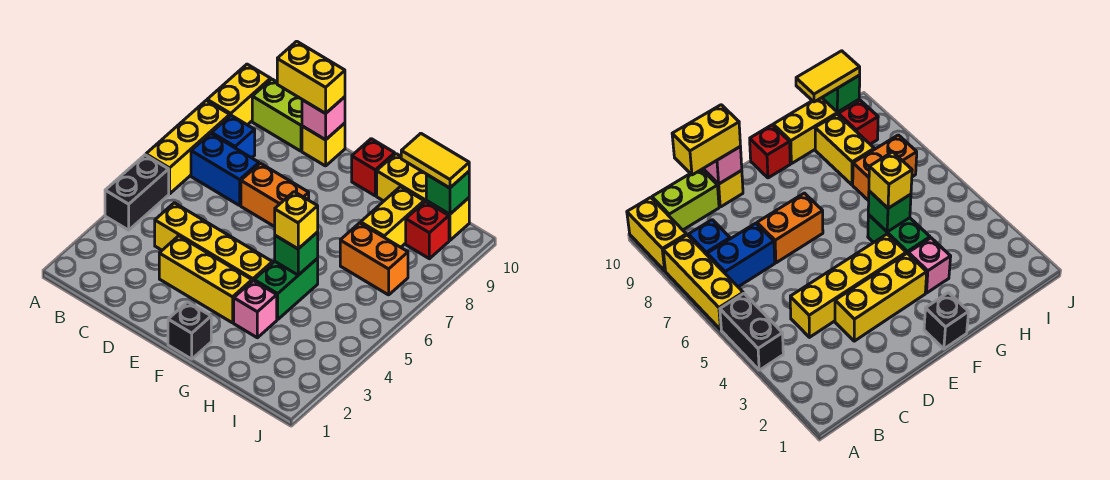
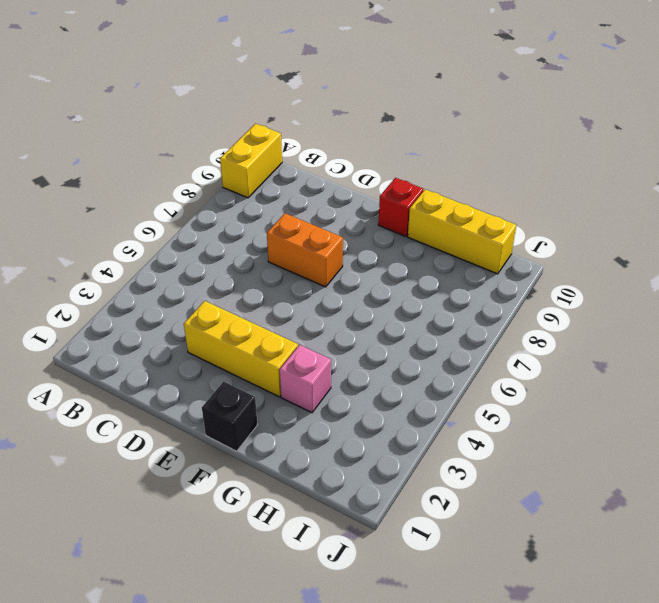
none -> black 1x2 brick [105,155,169,230]
none -> yellow 1x3 brick [146,100,230,194]
none -> blue 1x2 brick [191,133,259,205]

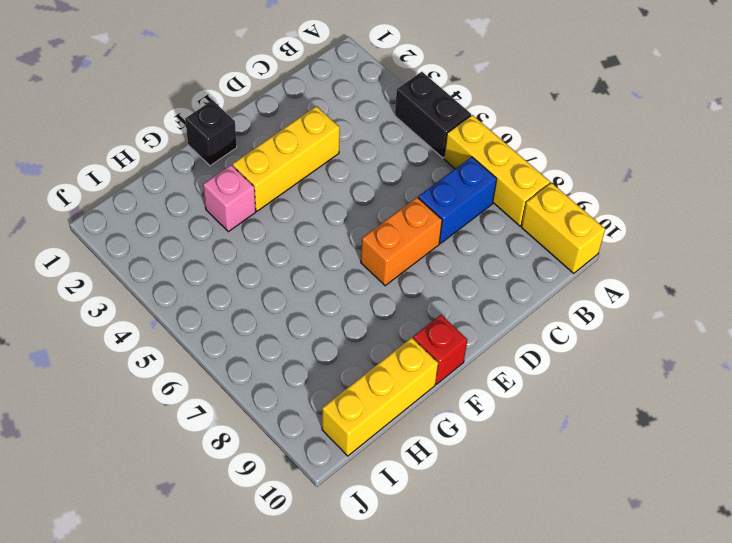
none -> blue 1x1 brick [212,115,255,158]
none -> lime 1x2 brick [252,79,302,151]
none -> yellow 1x4 brick [155,203,272,281]

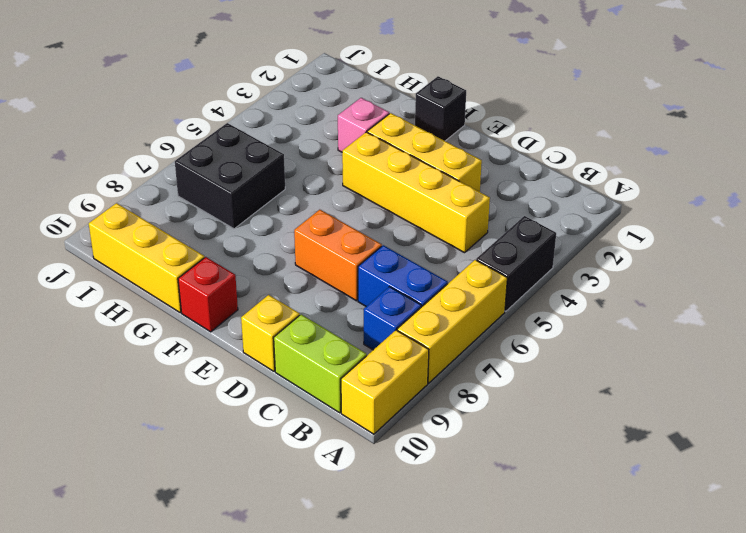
black 2x2 brick [175,123,285,229] -> orange 1x2 brick [340,223,408,295]
none -> green 1x2 brick [254,258,318,319]
none -> yellow 1x2 brick [361,187,424,247]
none -> red 1x1 brick [406,202,449,259]

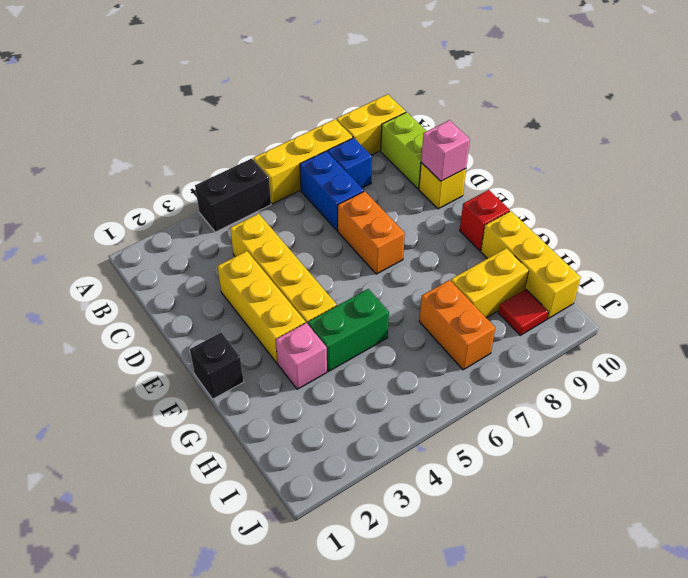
red 1x1 tile [498,289,548,335] -> red 1x1 brick [406,202,449,259]
none -> green 1x1 brick [275,232,318,275]
none -> green 1x1 brick [426,172,469,214]
none -> yellow 1x2 brick [277,41,345,113]

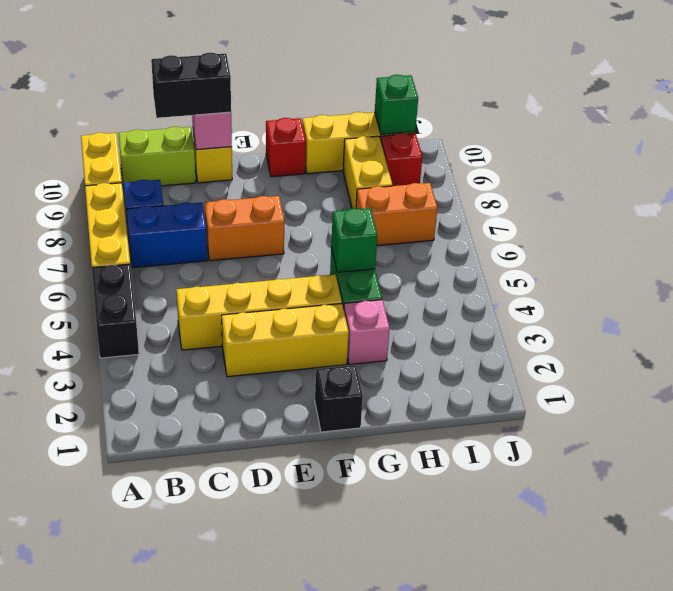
black 1x2 brick [151,53,231,118] -> yellow 1x2 brick [277,41,345,113]
none -> yellow 1x1 brick [275,192,318,249]
none -> yellow 1x2 tile [401,133,469,188]

